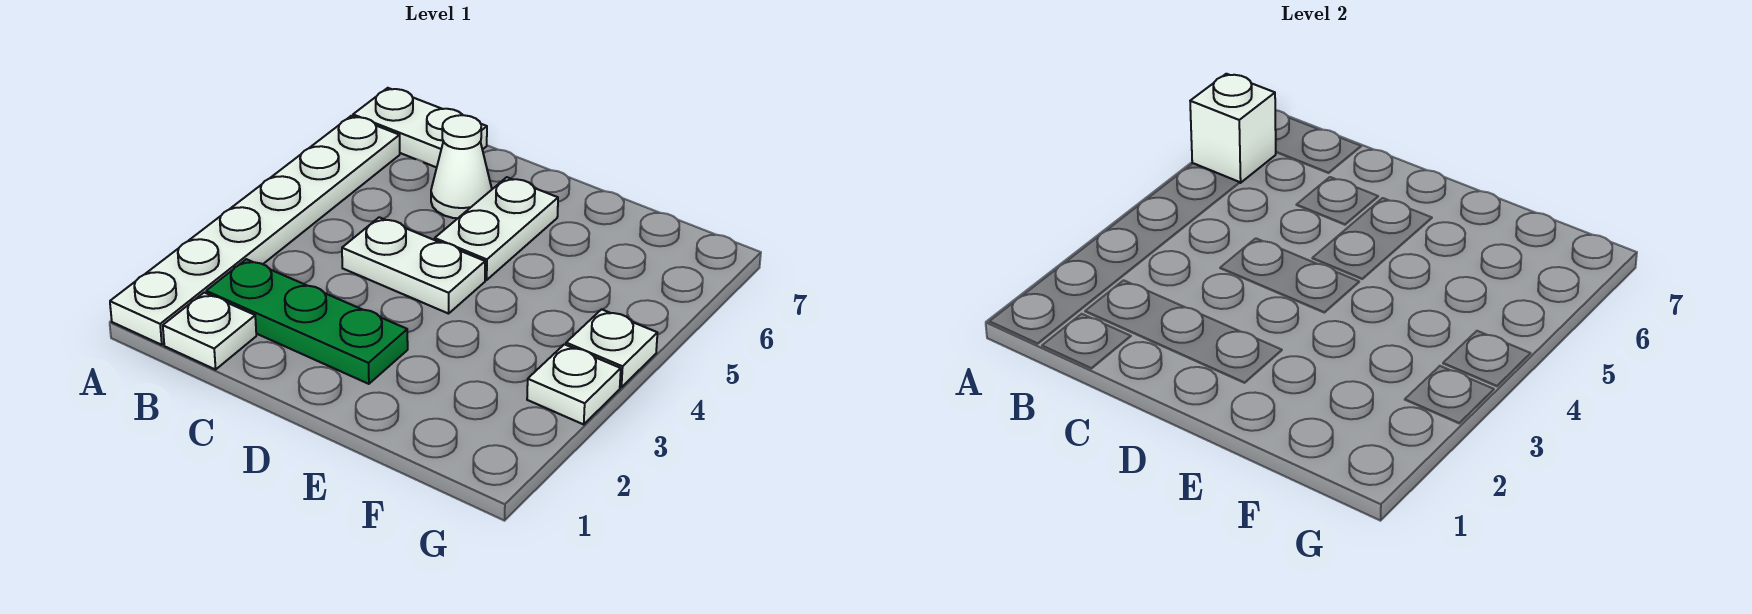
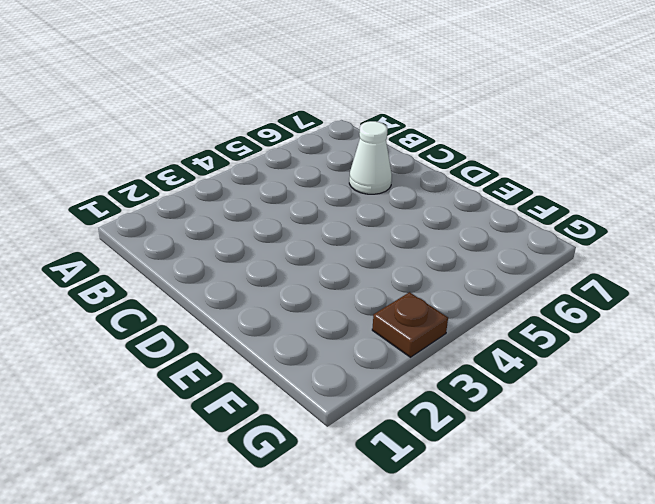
brown 1x1 plate [372,292,448,357] -> white 1x1 plate [527,344,621,424]
none -> white 1x6 plate [110,116,400,345]
none -> white 1x2 plate [353,88,487,167]

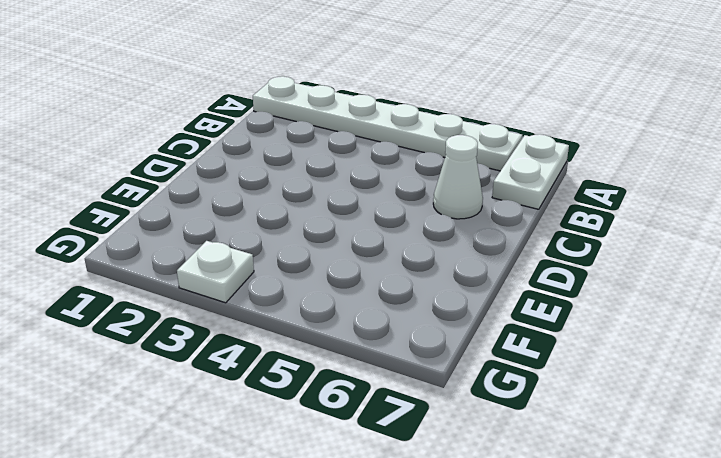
none -> white 1x1 plate [163,293,256,370]
none -> green 1x3 plate [206,259,408,384]

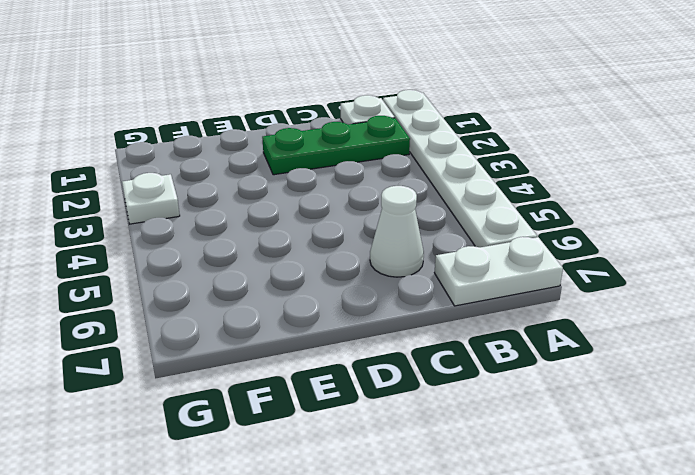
none -> white 1x2 plate [342,217,485,314]
none -> white 1x2 plate [435,177,558,280]

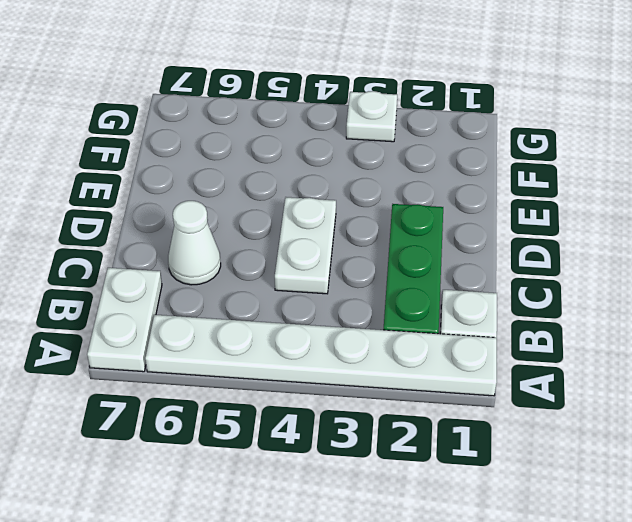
none -> white 1x2 plate [435,177,558,280]
none -> white 1x1 plate [566,309,657,387]

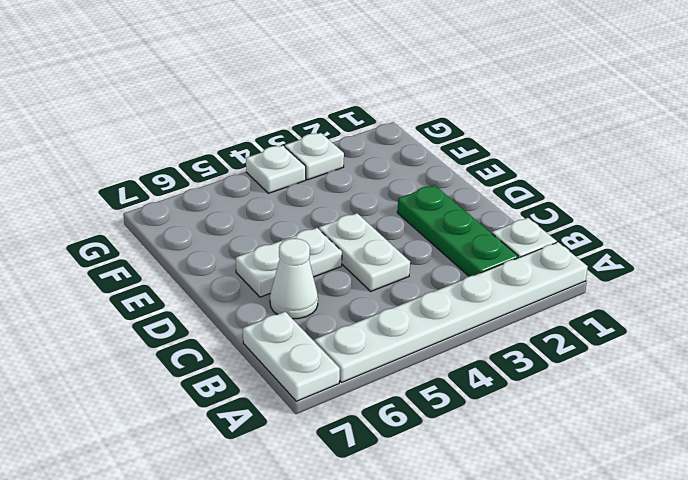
none -> white 1x1 brick [1190,74,1276,183]

